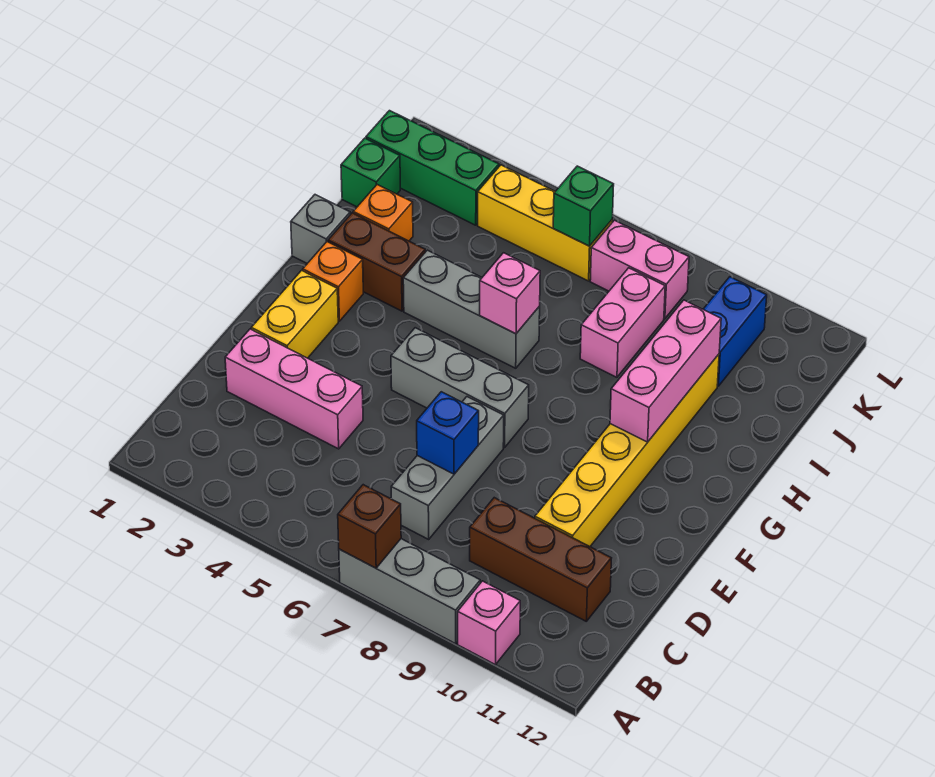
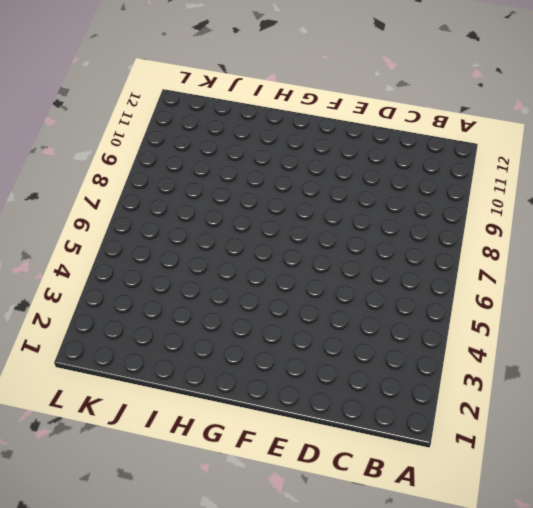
none -> grey 1x3 brick [339,539,480,644]
none -> pink 1x1 brick [458,581,520,665]
none -> grey 1x3 brick [391,397,504,539]

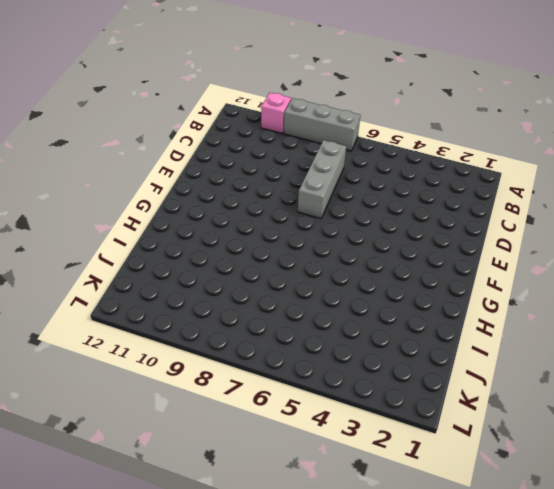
none -> brown 1x3 brick [470,498,611,621]
none -> pink 1x3 brick [225,329,363,449]
none -> yellow 1x6 brick [535,354,719,546]

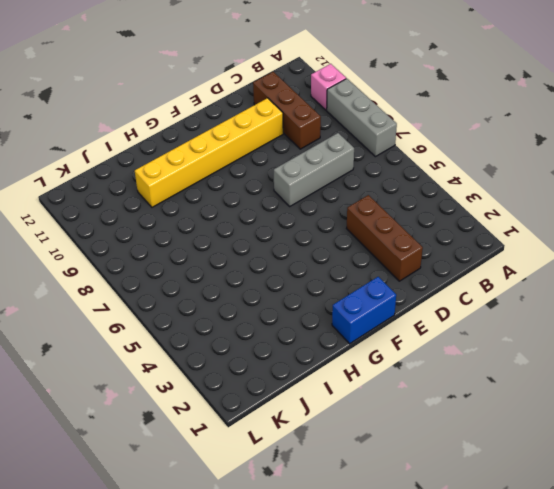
brown 1x3 brick [347,195,423,281] -> pink 1x3 brick [225,329,363,449]
blue 1x2 brick [332,277,396,344] -> blue 1x2 brick moved to [703,277,767,386]
none -> yellow 1x2 brick [251,270,338,358]
none -> grey 1x3 brick [391,328,529,448]
none -> orange 1x1 brick [303,242,363,321]

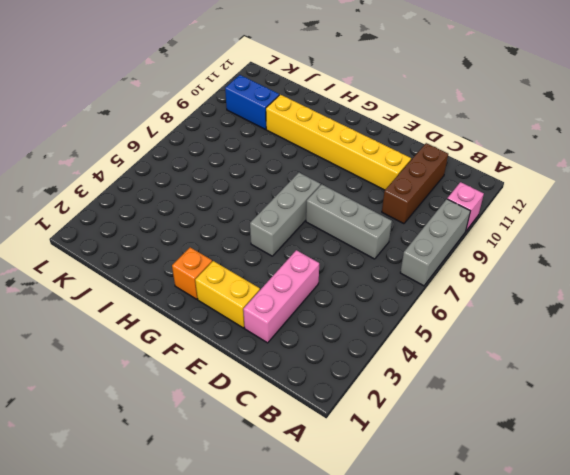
none -> grey 1x1 brick [291,195,350,263]
none -> brown 1x2 brick [328,213,425,311]
none -> grey 1x3 brick [403,250,540,368]

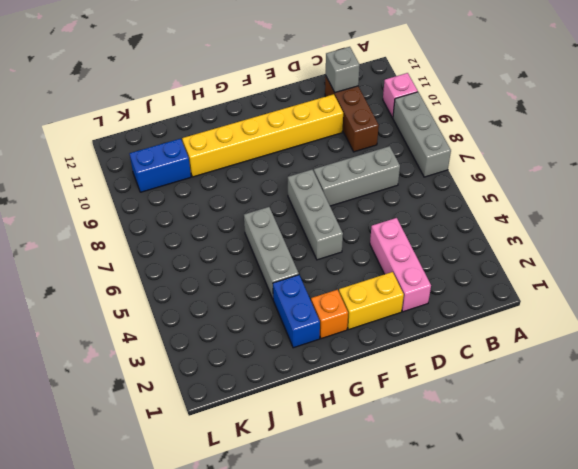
grey 1x1 brick [326,47,360,93] -> grey 1x1 brick moved to [291,195,350,263]
blue 1x2 brick [273,275,320,348] -> brown 1x2 brick [328,213,425,311]
none -> orange 1x1 brick [353,185,413,241]
none -> pink 1x2 brick [580,268,665,377]
none -> green 1x1 brick [341,138,400,207]

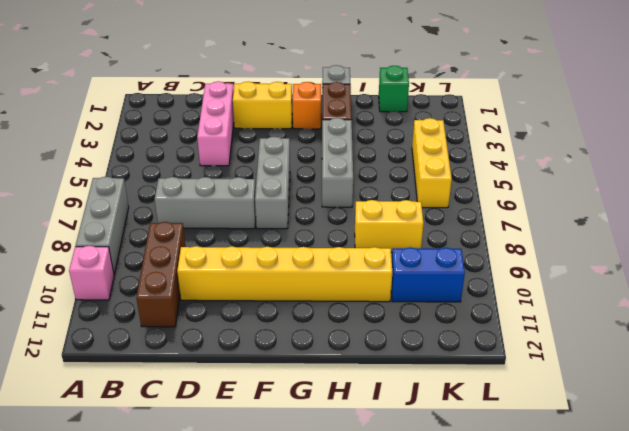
yellow 1x2 brick [355,200,424,252] -> pink 1x2 brick [580,268,665,377]
none -> orange 1x1 brick [353,185,413,241]
none -> green 1x3 brick [366,111,499,225]
none -> pink 1x2 brick [590,220,689,319]

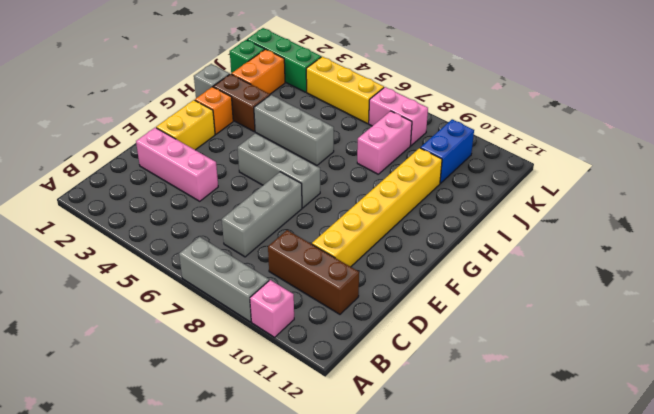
orange 1x2 brick [231,49,285,94] -> orange 1x1 brick [353,185,413,241]
none -> brown 1x1 brick [338,485,401,568]
none -> blue 1x1 brick [417,392,479,474]
none -> pink 1x3 brick [610,300,721,442]

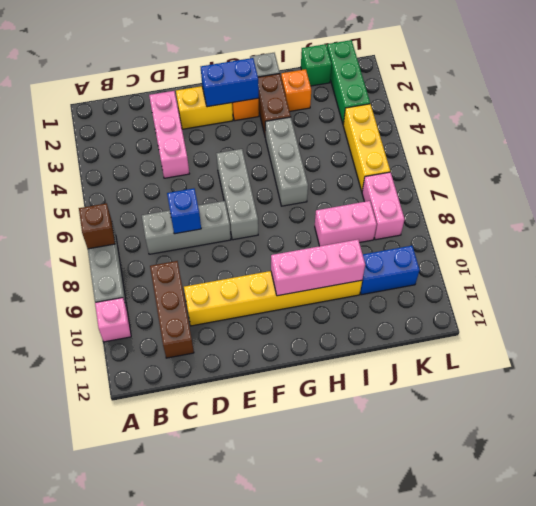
blue 1x2 brick [201,58,259,107] -> none
none -> pink 1x1 brick [480,253,540,334]
none -> green 1x1 brick [553,166,614,246]

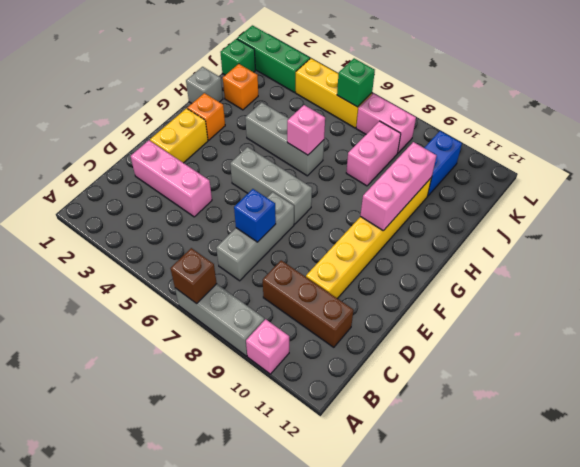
none -> brown 1x2 brick [328,213,425,311]

